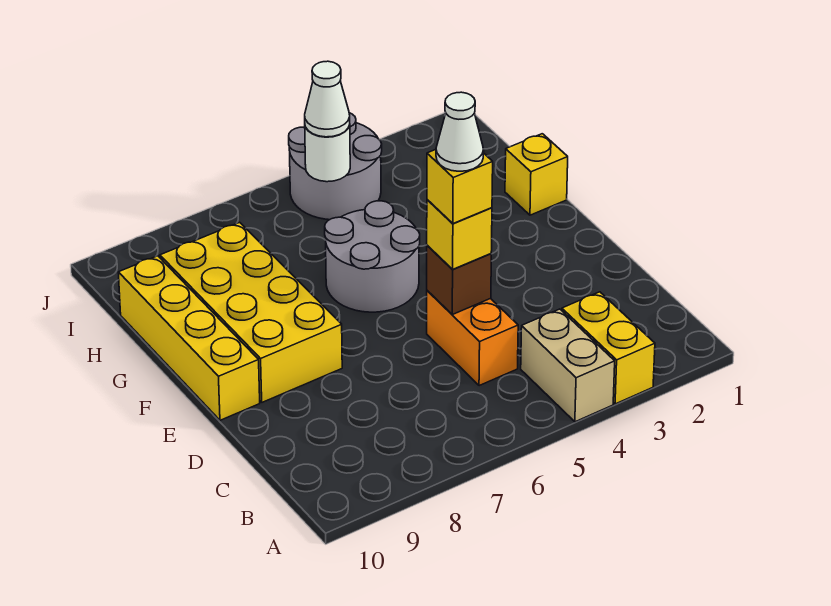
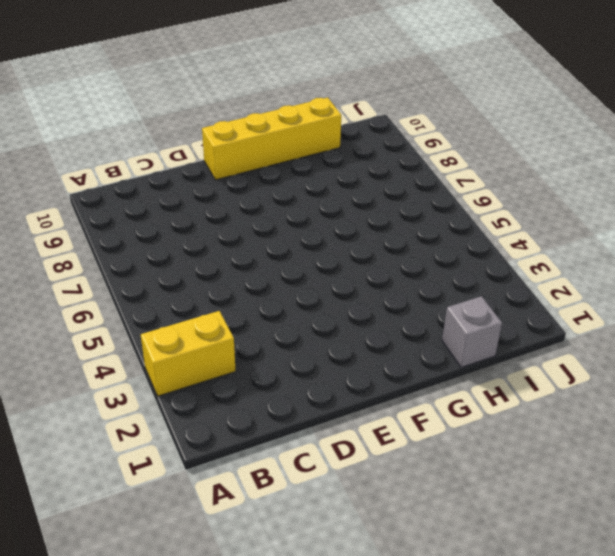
grey 1x1 brick [442,296,502,367] -> none
none -> tan 1x2 brick [521,309,615,422]
none -> orange 1x2 brick [427,291,518,386]
none -> yellow 2x4 brick [160,222,342,402]

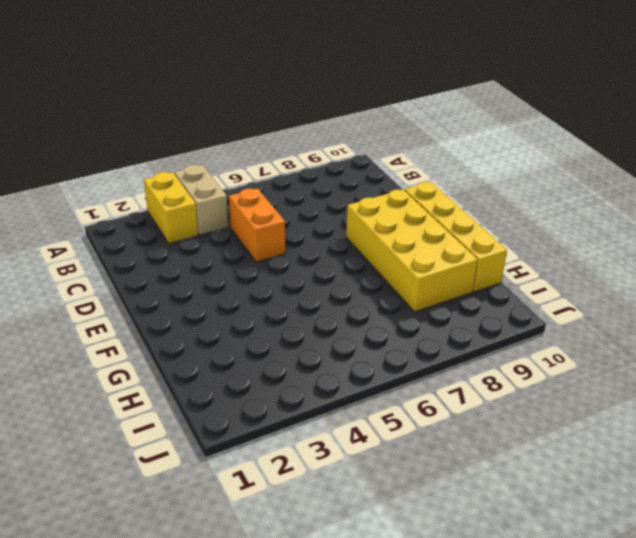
none -> grey 2x2 round brick [325,201,420,312]
none -> yellow 1x1 brick [505,134,568,215]
none -> grey 2x2 round brick [289,113,382,220]

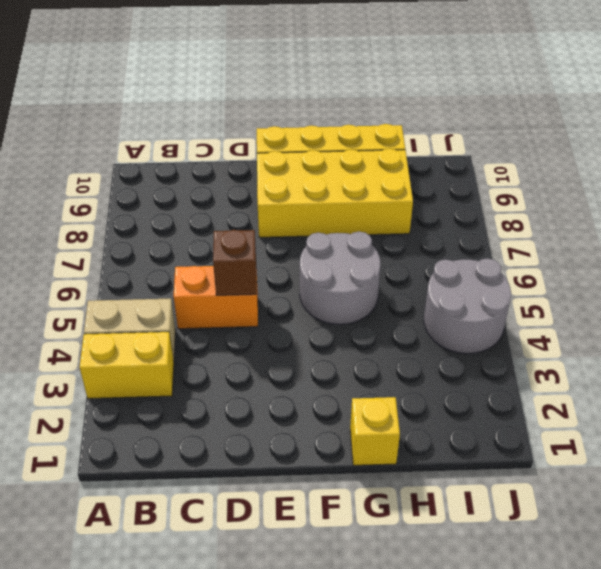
none -> white 1x1 round brick [305,125,350,182]
none -> yellow 1x1 brick [427,200,492,269]
none -> white 1x1 cone [305,61,350,137]

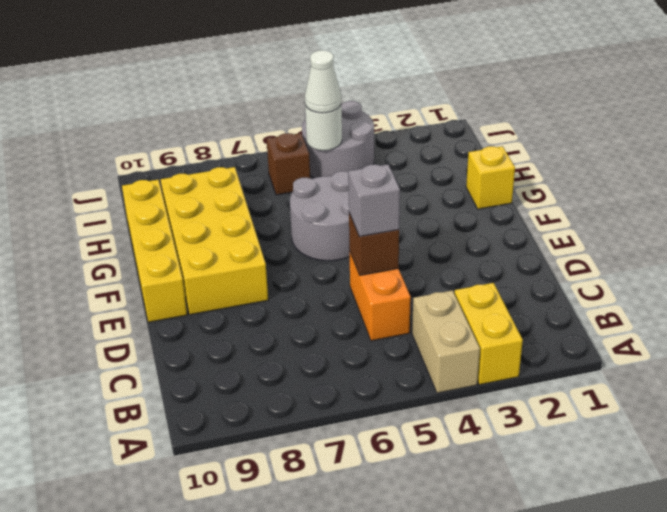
grey 1x1 brick [348,164,400,237] -> yellow 1x1 brick [427,200,492,269]
brown 1x1 brick [267,133,310,195] -> none
none -> yellow 1x1 brick [427,150,493,224]
none -> white 1x1 cone [436,92,484,171]

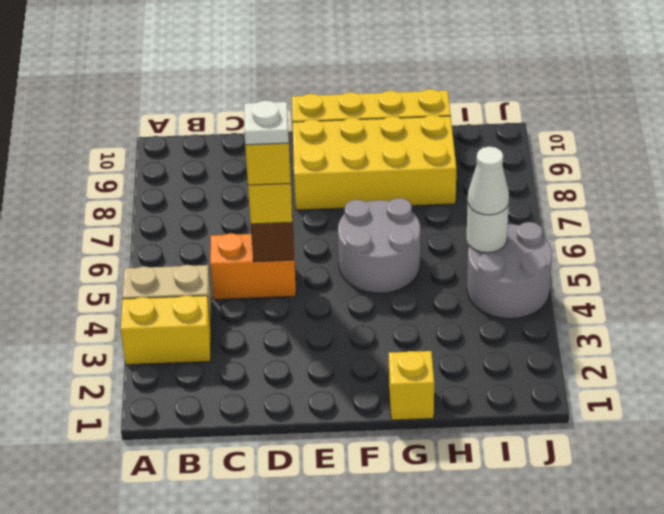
white 1x1 plate [244,100,288,145] -> white 1x1 cone [436,92,484,171]

